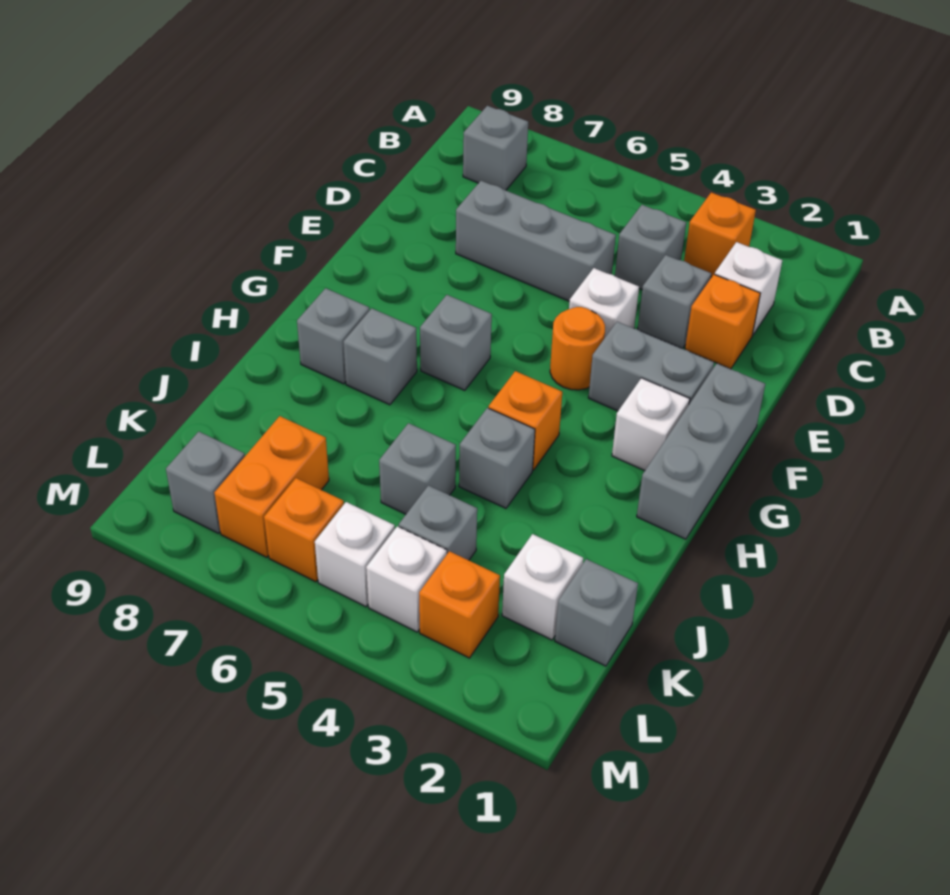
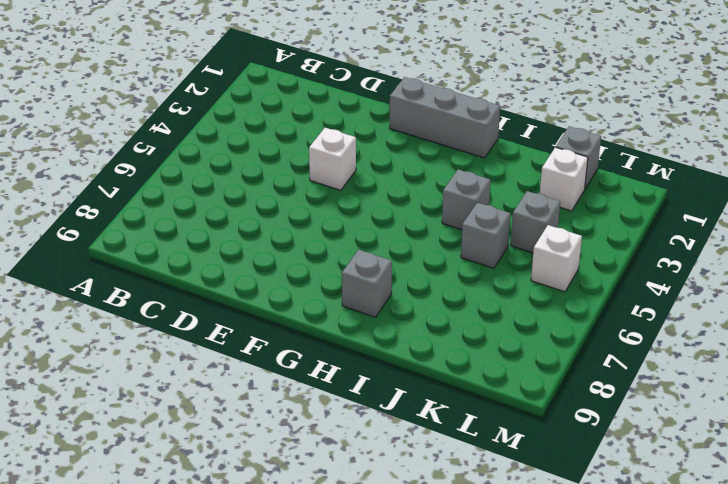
none -> orange 1x1 brick [684,192,756,277]
none -> grey 1x1 brick [463,106,528,190]
none -> white 1x1 brick [715,242,782,335]

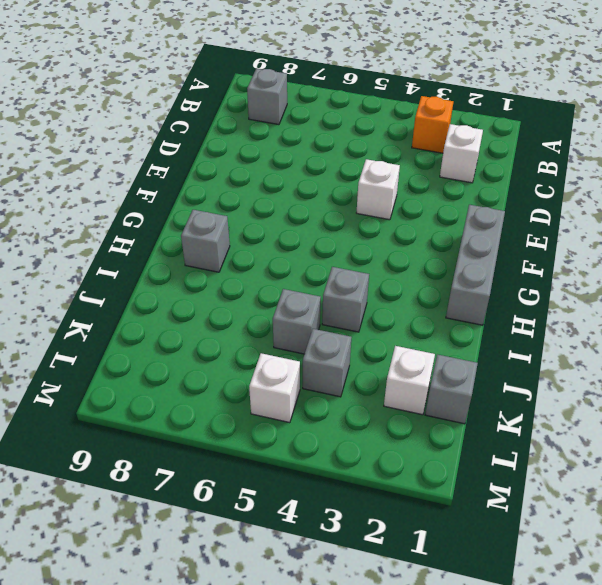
none -> grey 1x1 brick [615,205,686,289]
none -> orange 1x1 brick [685,274,760,369]
none -> grey 1x1 brick [638,255,711,349]

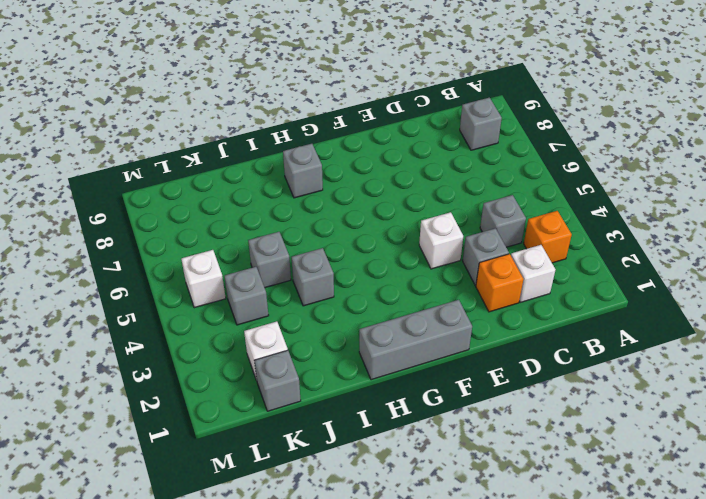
none -> grey 1x3 brick [456,181,616,301]
none -> grey 1x2 brick [589,322,714,411]
none -> orange 1x1 round brick [550,307,605,390]

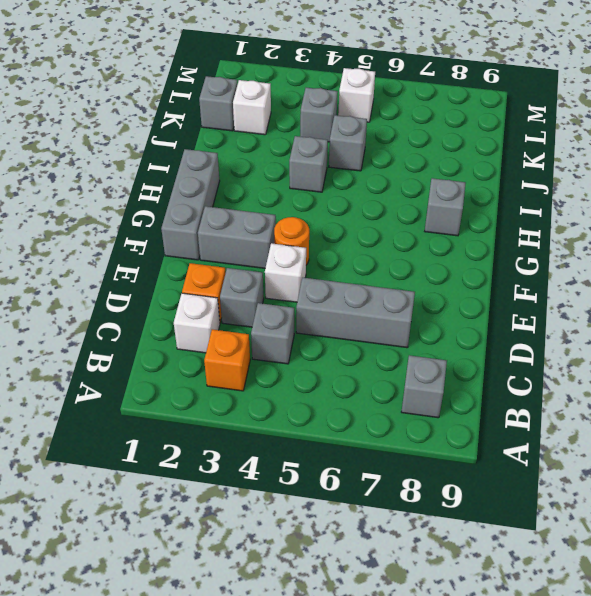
none -> white 1x1 brick [612,378,690,471]
none -> grey 1x1 brick [420,295,492,390]
none -> orange 1x1 brick [489,371,562,470]

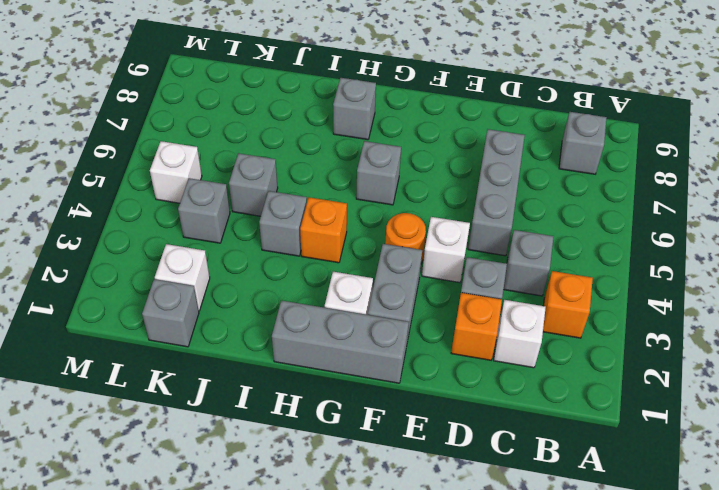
none -> grey 1x1 brick [344,308,417,405]
none -> orange 1x2 brick [214,416,329,557]
none -> orange 1x1 brick [419,551,500,658]

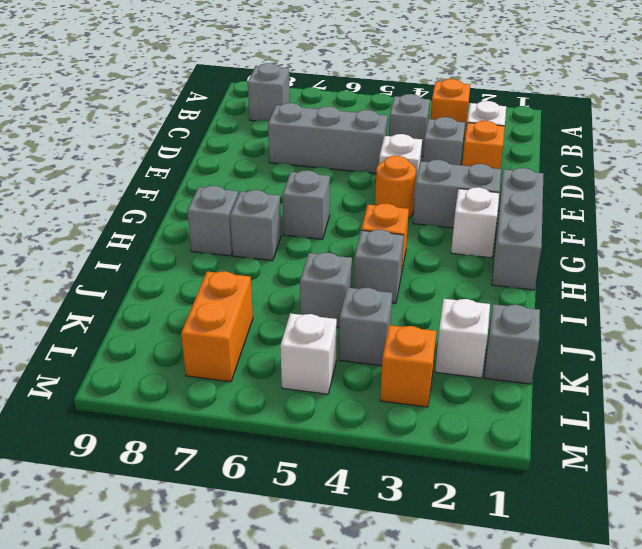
none -> white 1x1 brick [366,526,447,632]
none -> orange 1x1 brick [264,478,344,582]
none -> grey 1x1 brick [166,432,245,533]

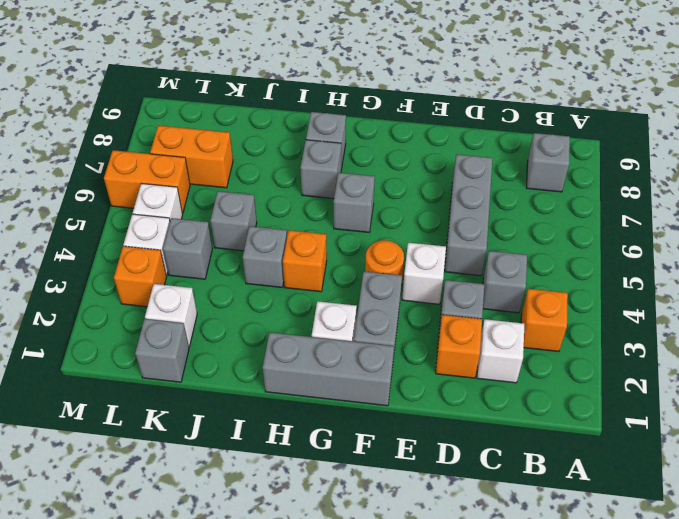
orange 1x2 brick [104,150,190,213] -> orange 1x1 brick [264,478,344,582]
none -> grey 1x1 brick [166,432,245,533]

